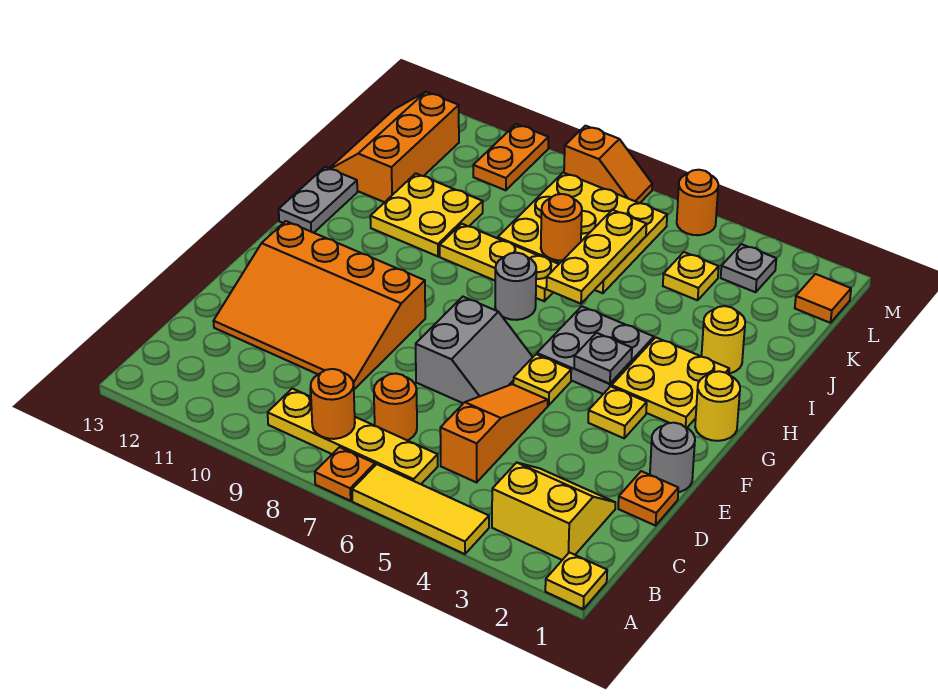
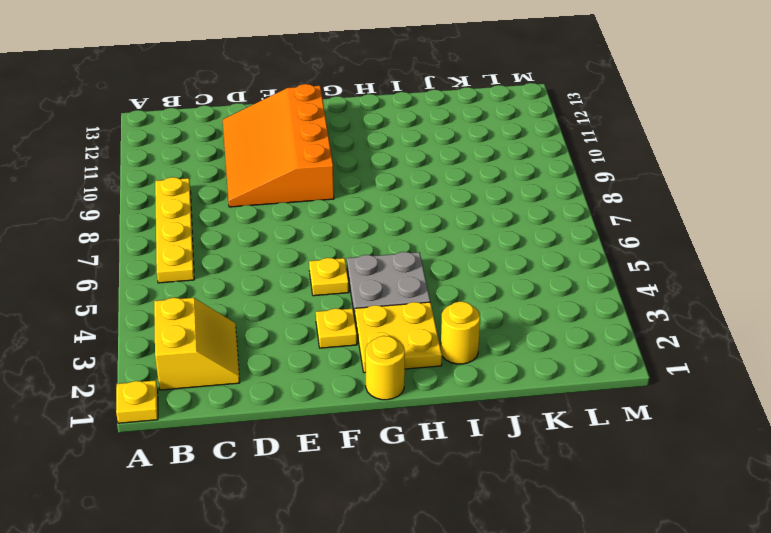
none -> yellow 1x3 tile [352,464,489,554]
none -> orange 1x1 plate [315,447,375,501]
none -> orange 1x3 slope [440,384,548,482]
none -> orange 1x1 round brick [374,374,417,440]

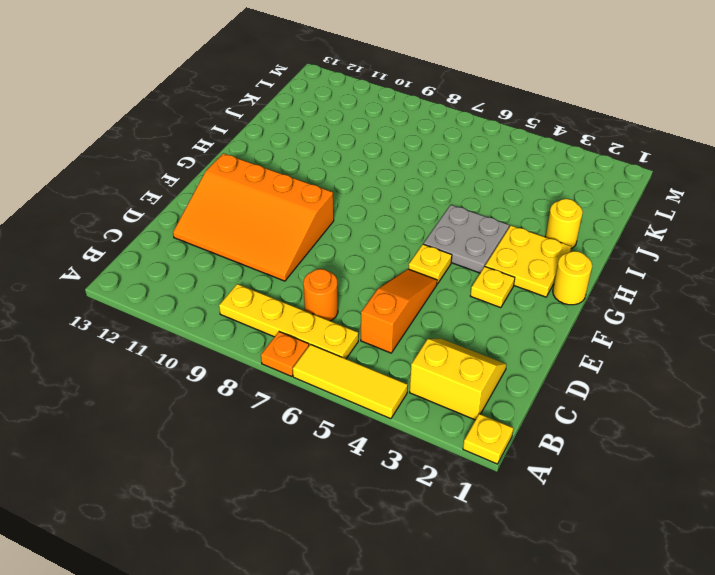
none -> orange 1x1 plate [618,471,678,526]
none -> grey 1x1 round brick [650,423,695,492]
none -> grey 2x2 slope [416,297,533,403]
none -> grey 1x1 round brick [495,253,536,320]

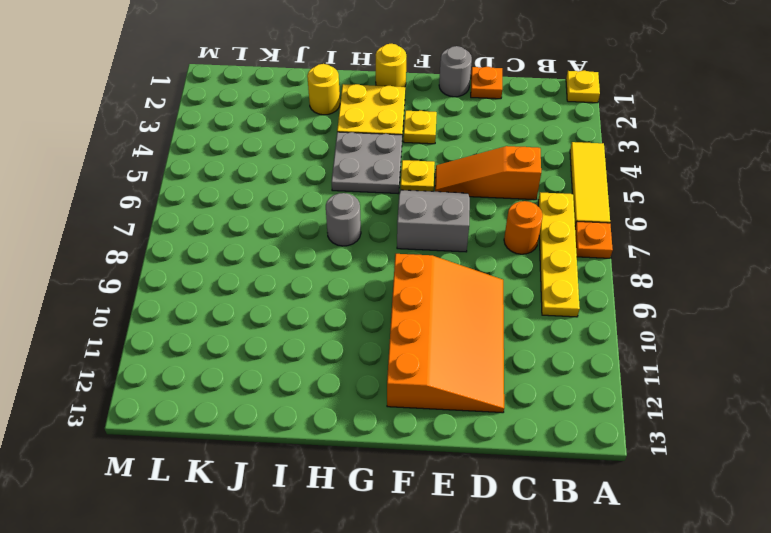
none -> yellow 2x2 slope [492,463,615,560]
none -> grey 1x2 plate [279,167,357,233]
none -> yellow 1x3 plate [440,224,559,301]
none -> yellow 2x2 plate [370,173,483,256]

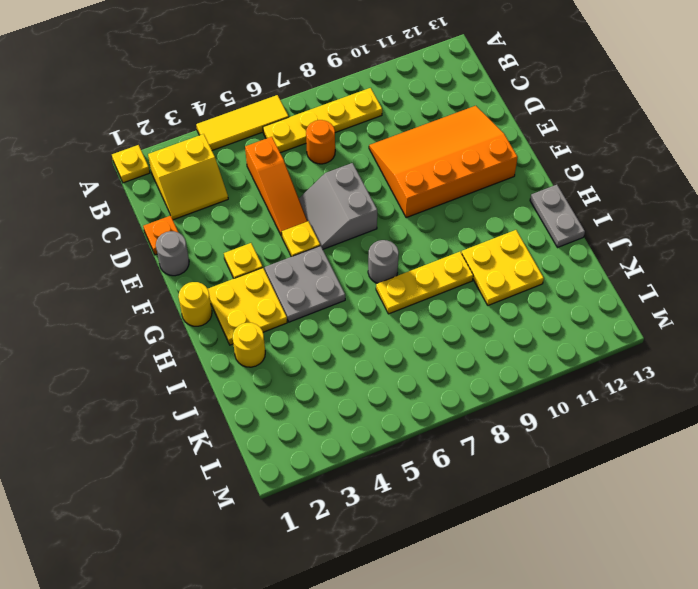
none -> orange 1x1 plate [315,447,375,501]
none -> yellow 3x3 plate [498,173,667,293]
none -> orange 2x3 slope [330,92,459,202]
none -> yellow 1x1 plate [663,252,719,300]

